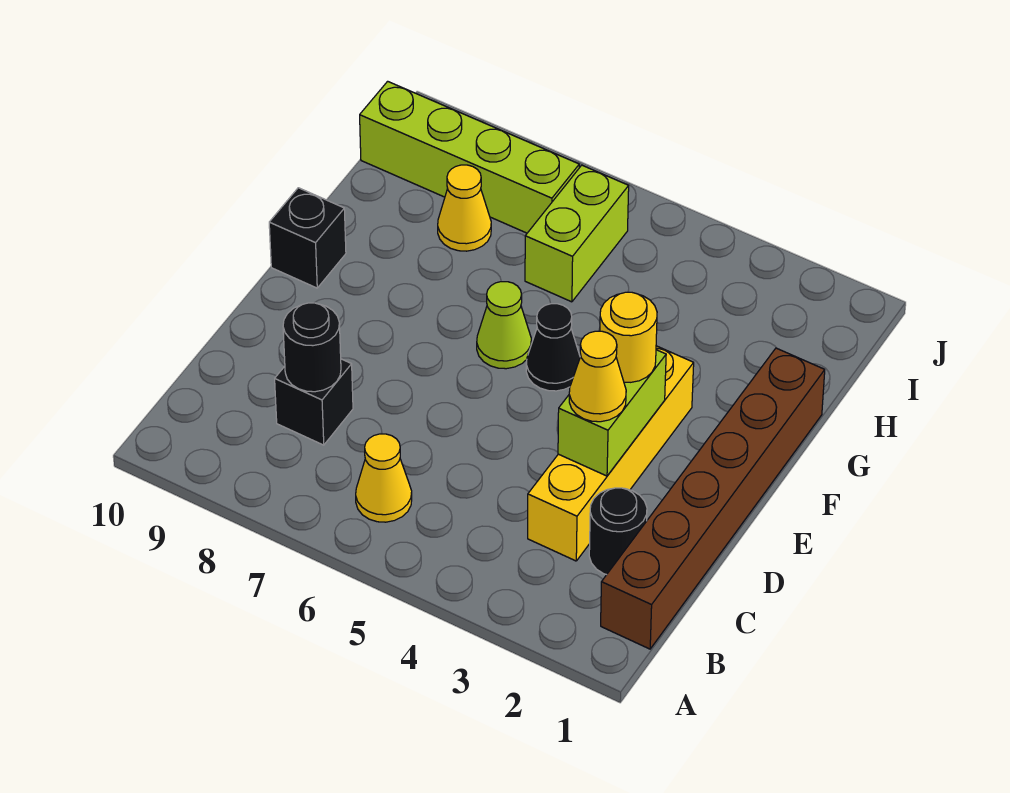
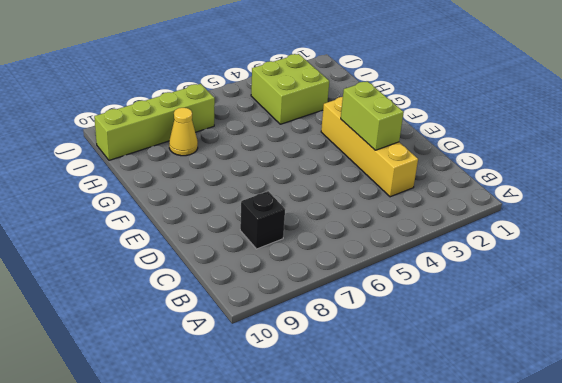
lime 2x2 brick [251,54,329,124] -> none
none -> brown 1x6 brick [601,348,825,649]
none -> yellow 1x1 cone [356,434,412,522]
none -> black 1x1 round brick [589,488,647,575]

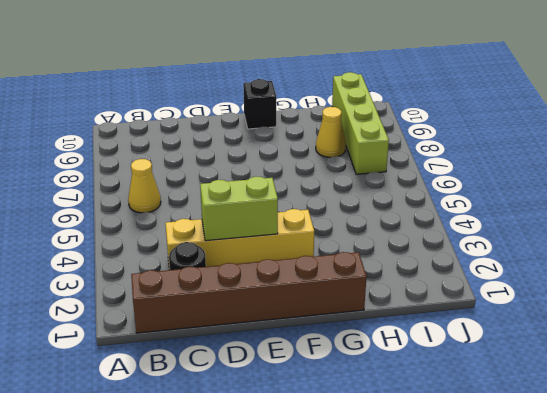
none -> black 1x1 brick [275,359,353,445]
none -> black 1x1 cone [526,304,580,391]
none -> lime 1x1 cone [477,282,531,369]

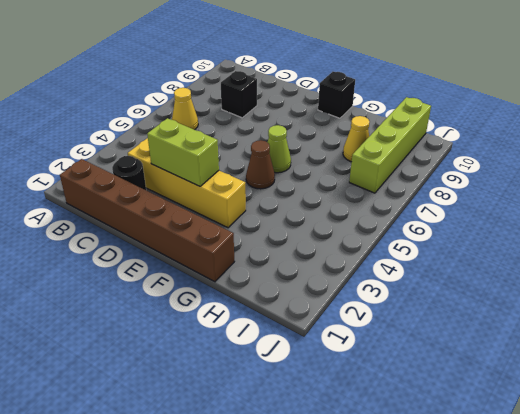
brown 1x1 cone [246,140,275,189] -> black 1x1 cone [526,304,580,391]
none -> lime 1x2 brick [525,165,629,302]
none -> black 1x1 round brick [283,303,341,392]
none -> yellow 1x1 cone [569,331,626,422]

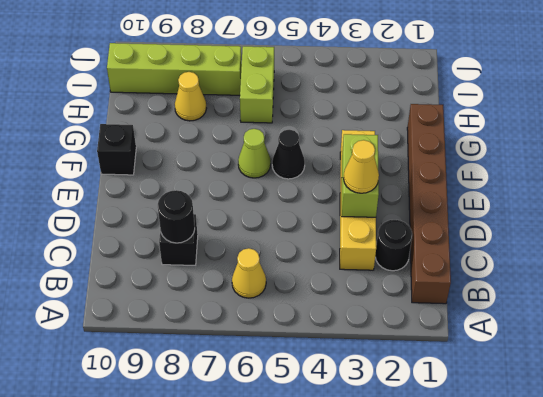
none -> yellow 1x1 round brick [600,292,657,382]

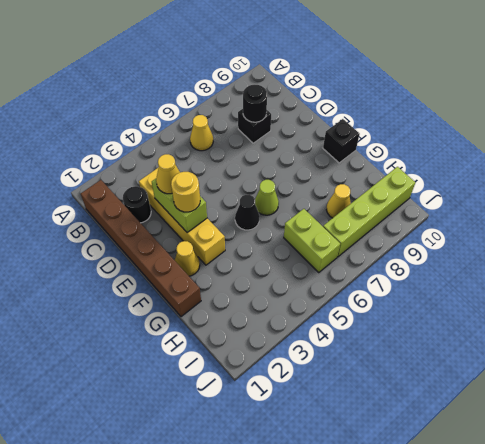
yellow 1x1 cone [175,241,200,276] -> none

